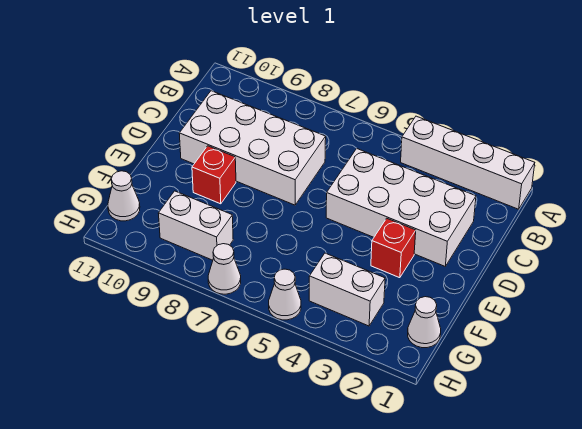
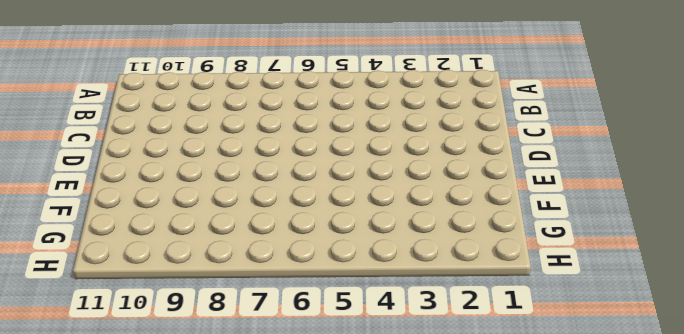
none -> white 1x4 brick [401,116,535,209]
none -> white 2x4 brick [326,149,476,266]

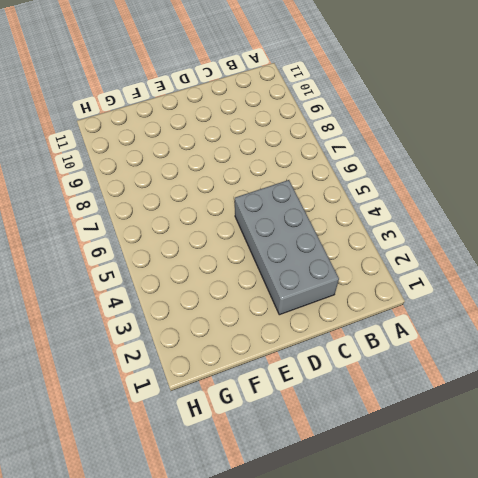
grey 2x4 brick [235,180,339,315] -> white 2x4 brick [326,149,476,266]
none -> white 1x4 brick [401,116,535,209]
none -> white 2x4 brick [179,91,326,205]

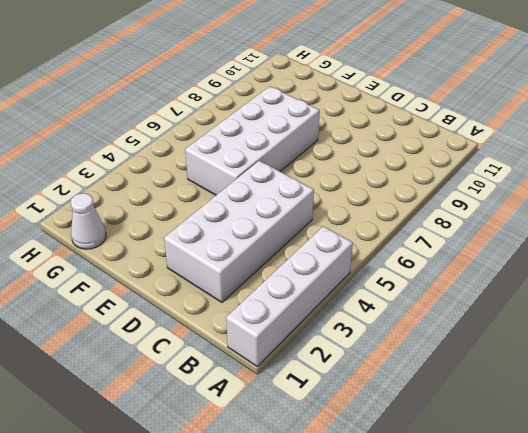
white 2x4 brick [185,86,320,195] -> white 2x4 brick moved to [179,91,326,205]
none -> red 1x1 brick [371,218,416,278]
none -> red 1x1 brick [192,146,236,204]

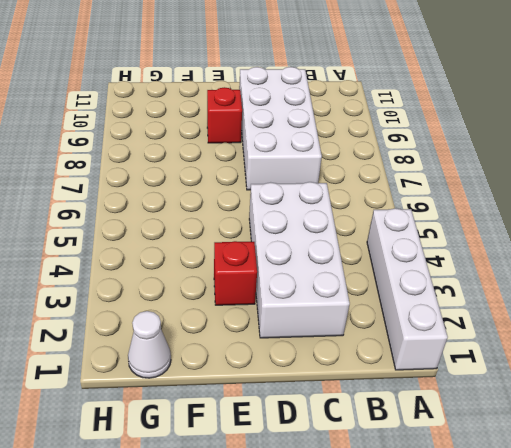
none -> white 1x2 brick [309,253,385,326]
none -> white 1x2 brick [158,191,233,260]

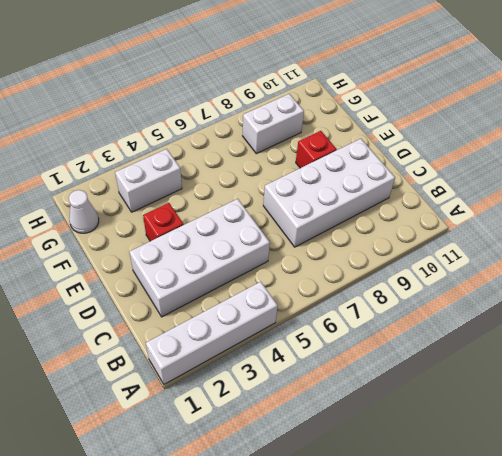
none -> white 1x1 cone [108,171,140,221]
none -> white 1x1 cone [269,269,301,320]

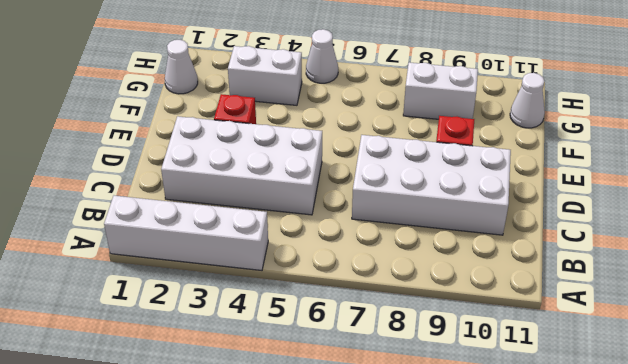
none -> white 1x1 cone [208,244,241,294]

